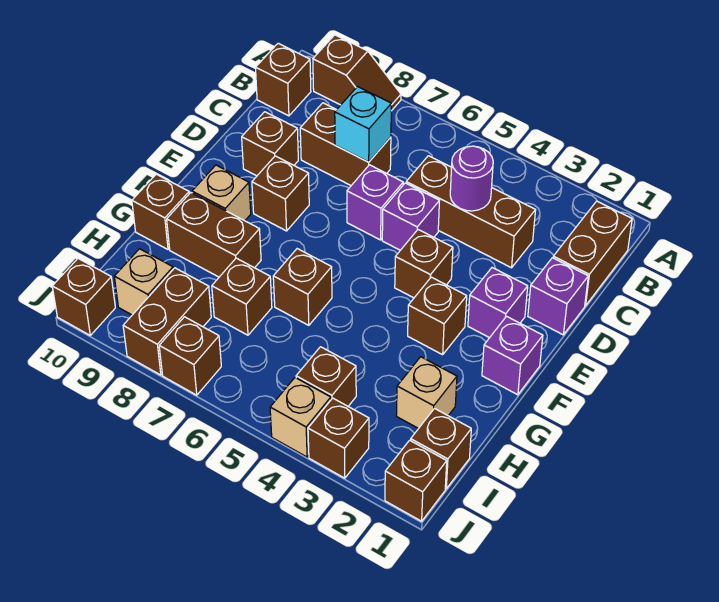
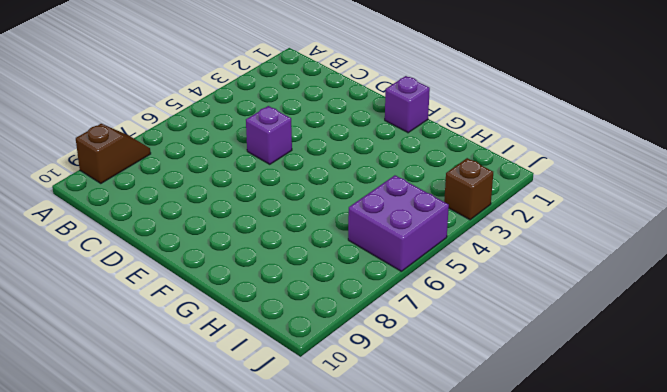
purple 2x2 brick [348,175,449,271] -> none
none -> brown 1x2 brick [553,201,632,306]
none -> brown 1x1 brick [256,43,311,116]
none -> brown 1x3 brick [406,156,536,268]
none -> brown 1x2 brick [300,103,391,185]

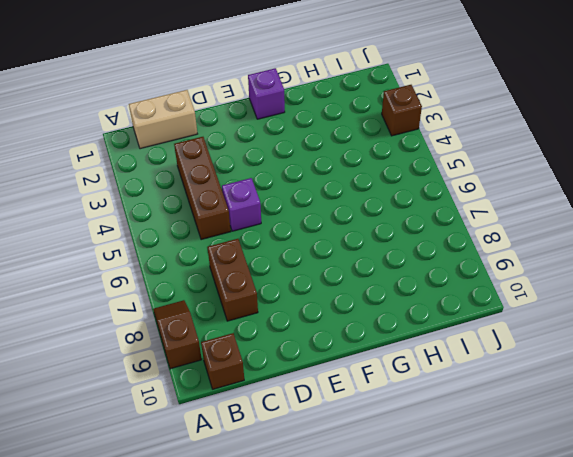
tan 1x2 brick [129,90,197,149] -> brown 1x2 brick [553,201,632,306]
none -> purple 1x1 brick [528,258,588,335]
none -> purple 1x1 brick [347,165,403,240]
none -> brown 1x1 brick [242,112,298,176]
none -> purple 1x1 brick [468,268,528,338]

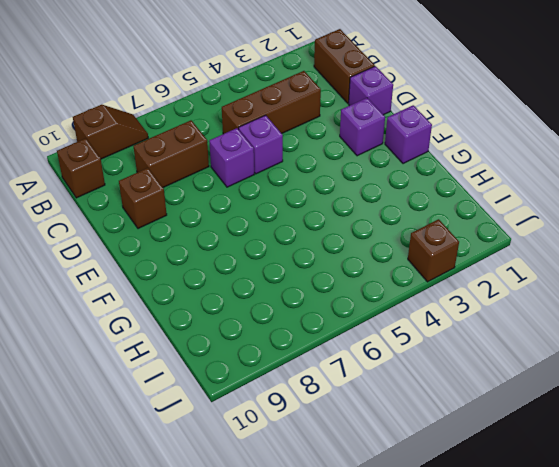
none -> brown 1x1 brick [395,230,453,298]
none -> brown 1x1 brick [252,156,309,231]
none -> brown 1x1 brick [408,277,467,355]
none -> tan 1x1 brick [192,165,251,221]

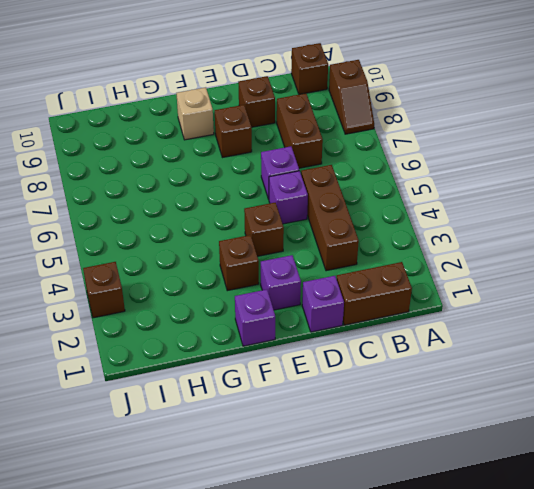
none -> brown 1x1 brick [273,249,332,325]
none -> brown 1x2 brick [167,193,261,277]
none -> brown 1x1 brick [132,174,189,249]
none -> tan 1x1 brick [396,357,457,429]

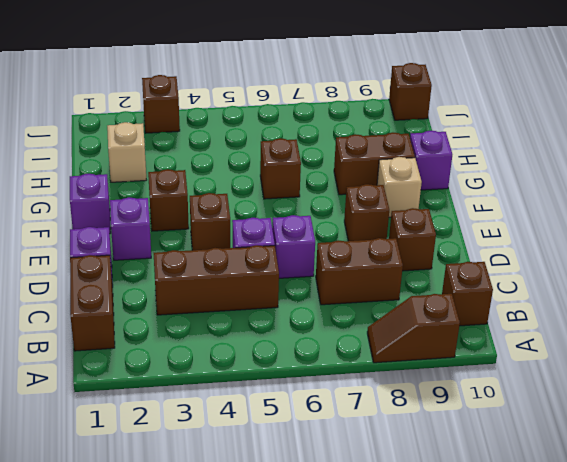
purple 1x1 brick [410,131,452,190] -> brown 1x1 brick [132,174,189,249]
none -> brown 1x1 brick [212,258,272,335]
none -> brown 1x1 brick [411,409,471,489]
none -> brown 1x1 brick [296,347,356,406]
none -> brown 1x2 brick [123,268,211,375]

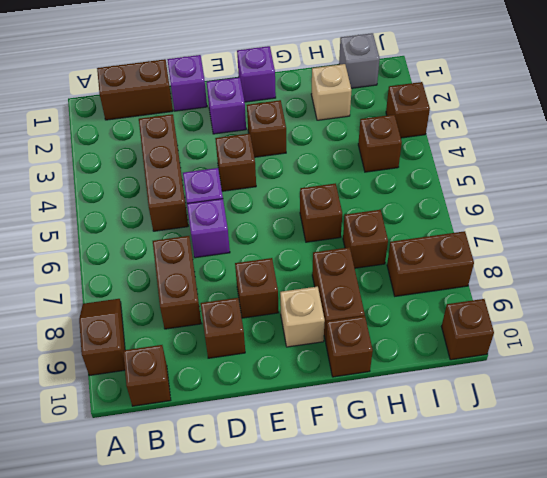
grey 1x1 brick [339,33,380,88] -> brown 1x1 brick [411,409,471,489]
none -> tan 1x1 brick [114,249,173,315]
none -> brown 1x1 brick [385,440,447,521]
none -> tan 1x1 brick [270,378,331,457]
none -> brown 1x1 brick [159,317,221,395]

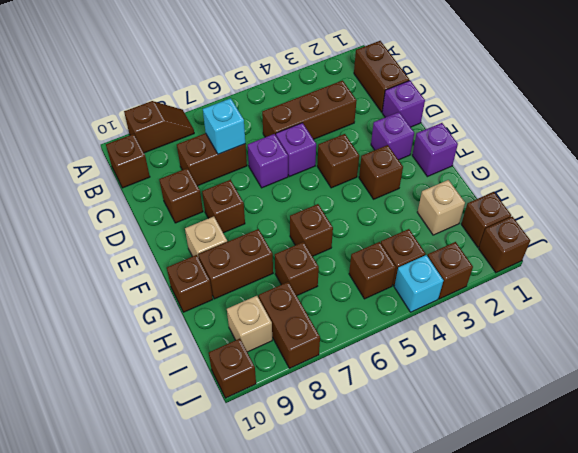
brown 1x1 brick [349,242,396,299] -> brown 1x1 brick moved to [159,317,221,395]
cyan 1x1 brick [394,255,444,312] -> tan 1x1 brick [270,378,331,457]
none -> purple 1x1 round brick [450,146,493,211]

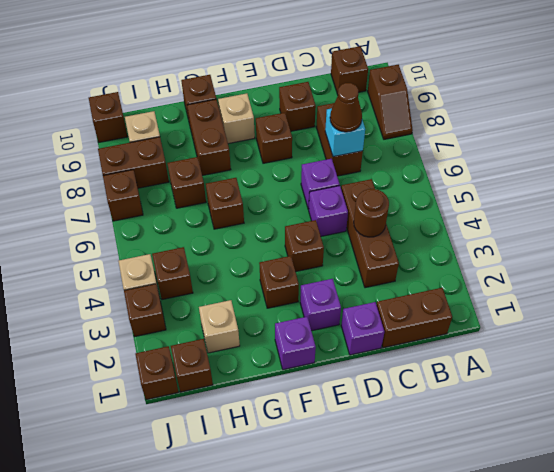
brown 1x1 round brick [354,189,389,237] -> purple 1x1 round brick [450,146,493,211]
brown 1x1 cone [330,83,362,132] -> none

